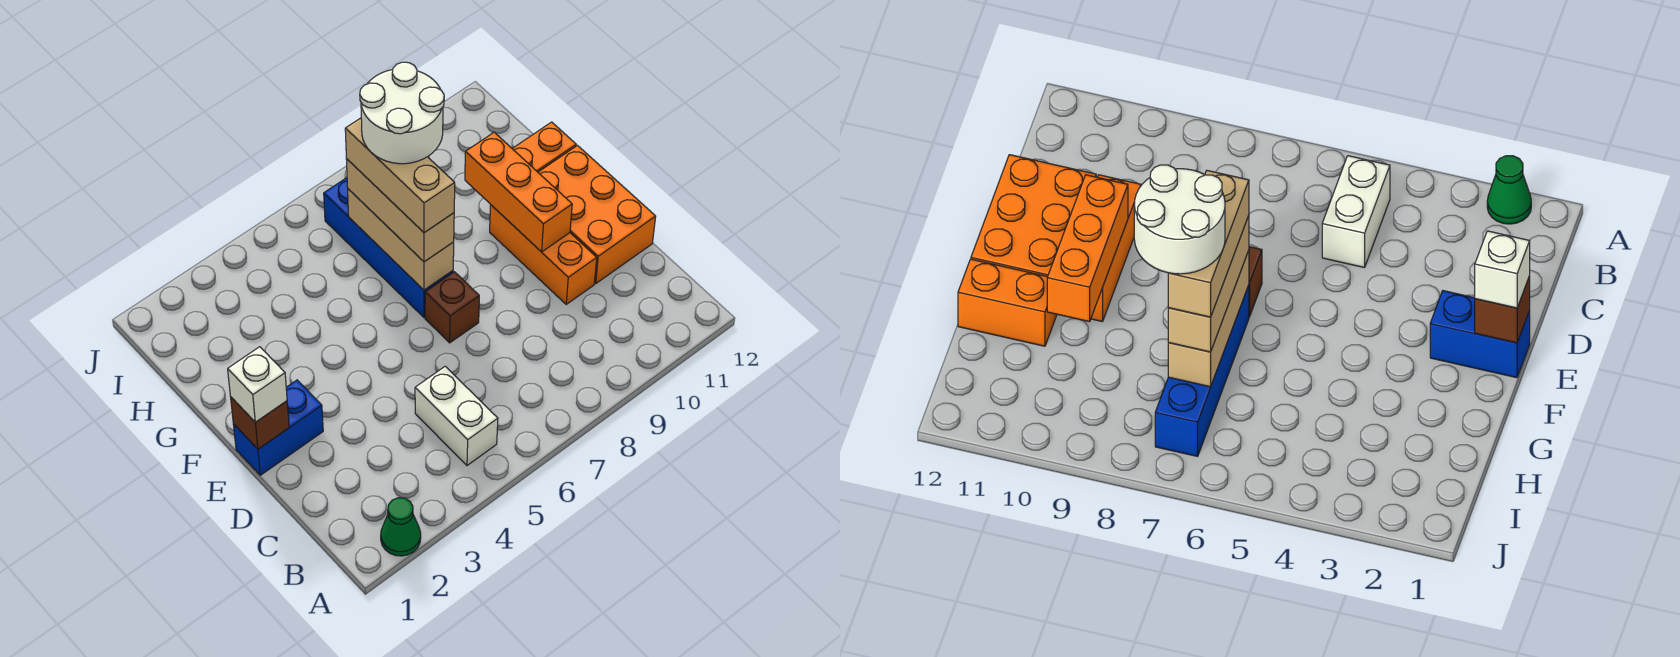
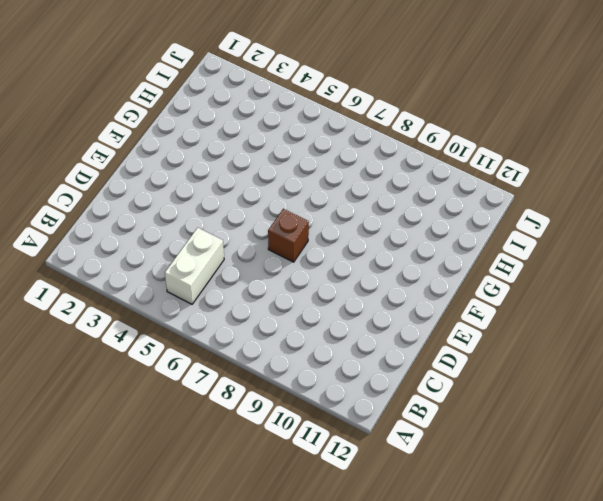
none -> green 1x1 cone [381,498,421,556]
none -> orange 1x3 brick [490,205,597,304]
none -> orange 2x3 brick [538,146,656,283]

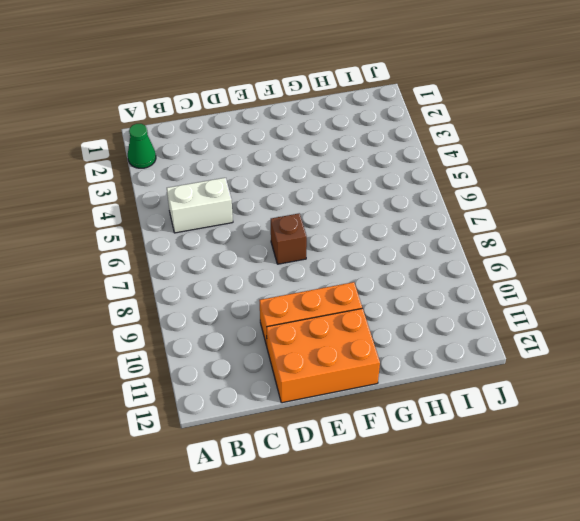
none -> blue 1x2 brick [233,380,323,475]
none -> blue 1x4 brick [324,178,453,317]
none -> orange 1x2 brick [512,122,576,172]

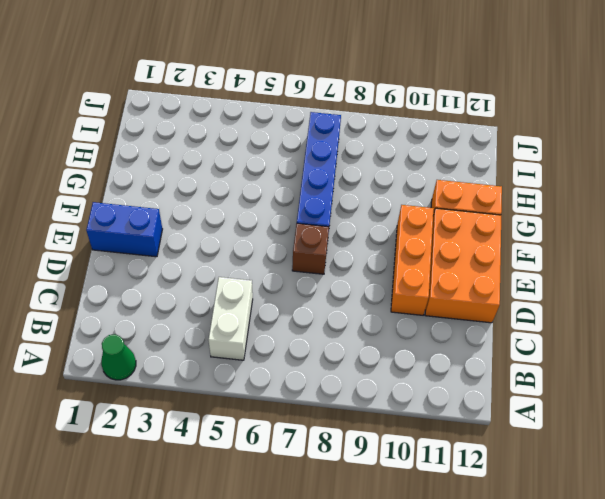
none -> brown 1x1 brick [231,397,289,449]
none -> orange 1x3 brick [465,132,572,252]
none -> tan 1x3 brick [348,189,454,290]

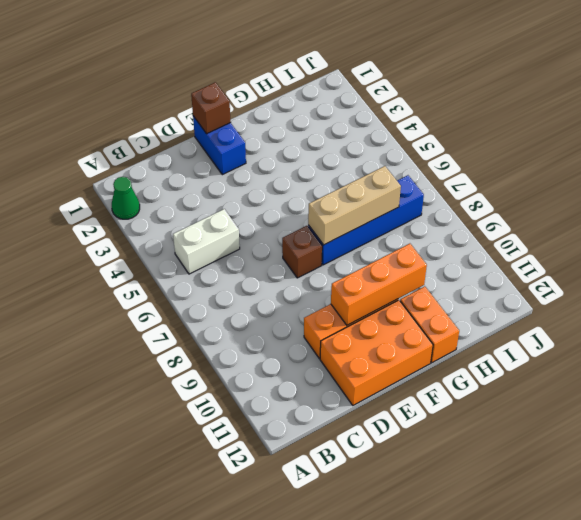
none -> white 1x1 brick [228,347,287,422]
none -> tan 1x3 brick [346,159,454,262]
none -> tan 1x3 brick [345,118,455,233]

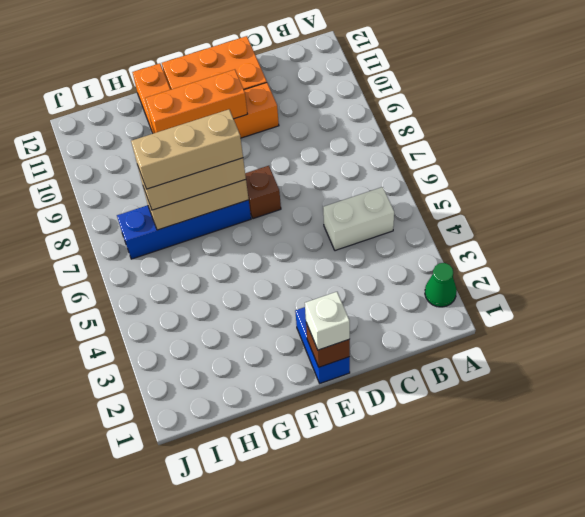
none -> white 2x2 round brick [360,62,444,164]

